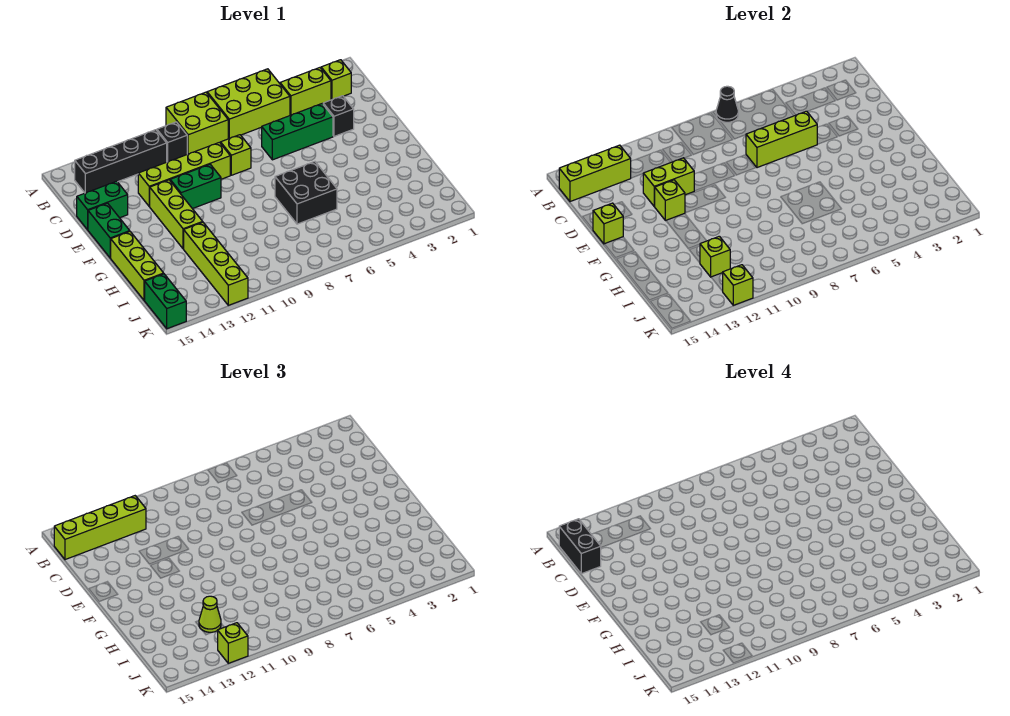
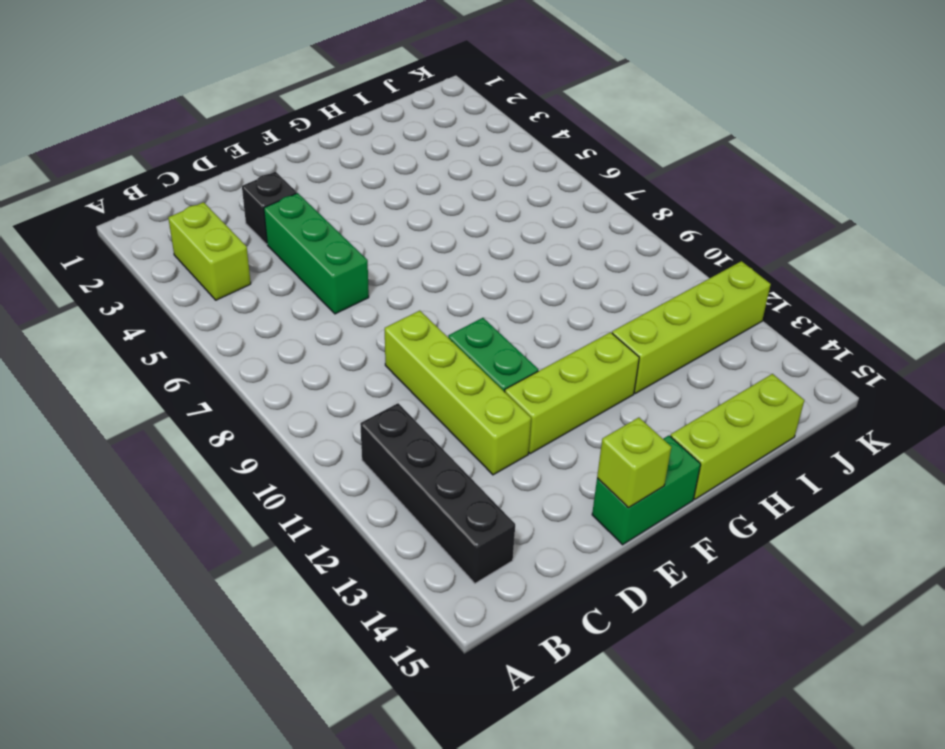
none -> lime 2x3 brick [207,69,290,139]
none -> lime 2x2 brick [166,92,228,154]
none -> lime 1x1 brick [321,60,351,100]
none -> black 1x1 brick [157,122,187,162]

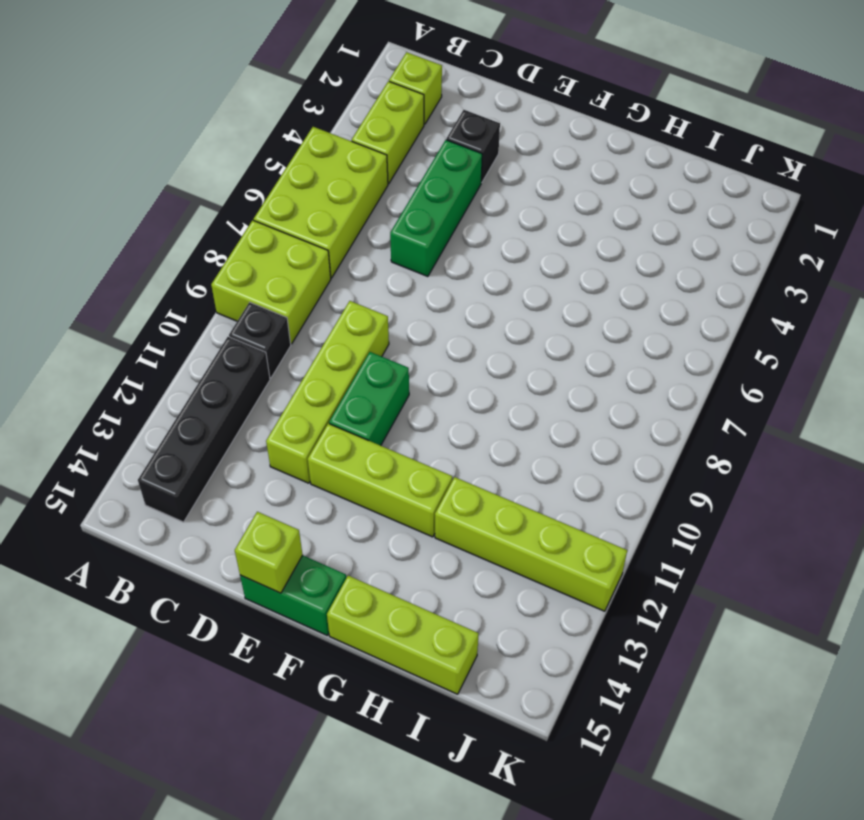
none -> lime 1x1 brick [221,135,251,175]
none -> green 1x2 brick [77,181,128,230]
none -> black 2x2 brick [275,162,337,224]
none -> green 1x2 brick [145,274,186,329]

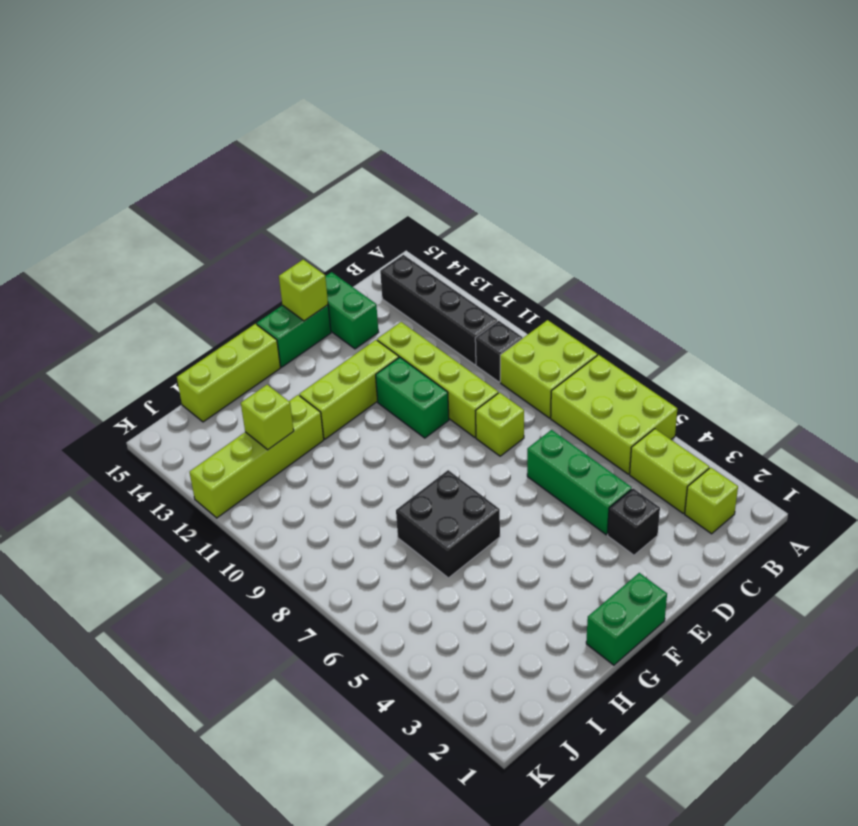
green 1x2 brick [586,573,667,665] -> green 1x2 brick moved to [145,274,186,329]
none -> black 1x1 cone [716,86,738,122]
none -> lime 1x3 brick [559,145,631,202]
none -> lime 1x3 brick [746,111,817,168]
none -> lime 1x2 brick [643,158,694,206]

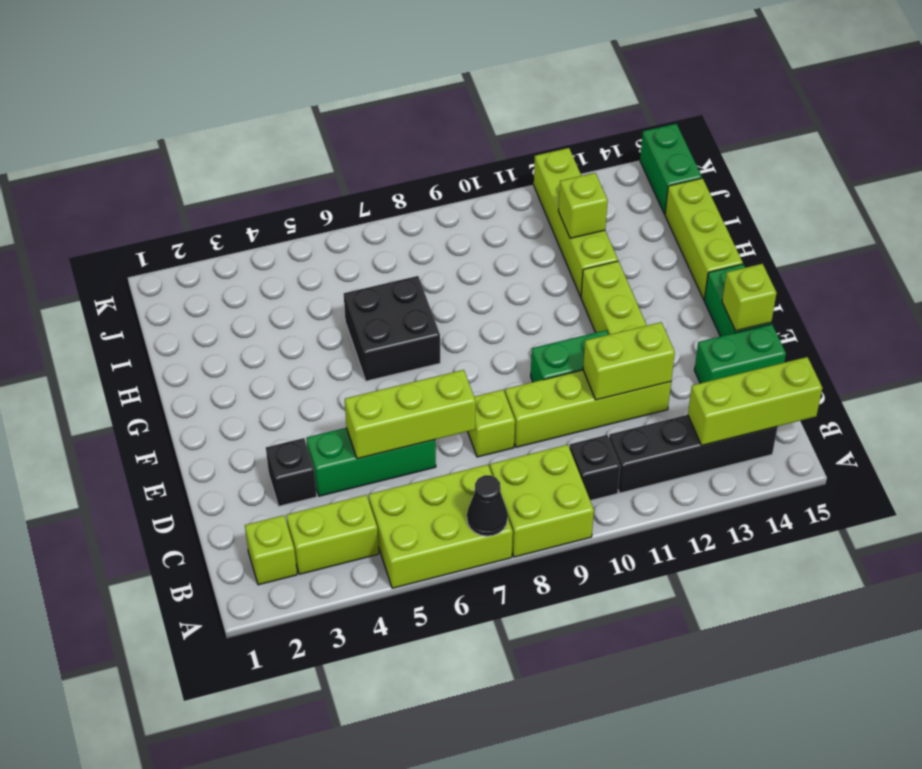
none -> lime 1x1 brick [654,180,685,220]
none -> lime 1x1 brick [723,265,753,305]
none -> lime 1x4 brick [54,496,146,560]
none -> lime 1x1 cone [199,596,221,632]

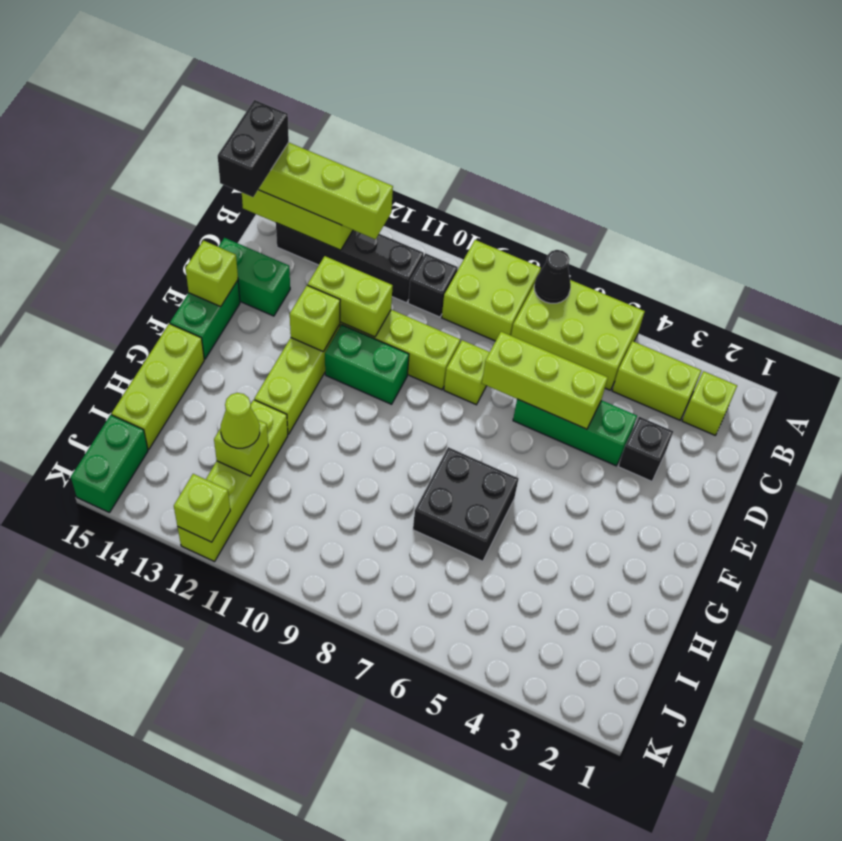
none -> lime 1x1 brick [218,623,248,663]

